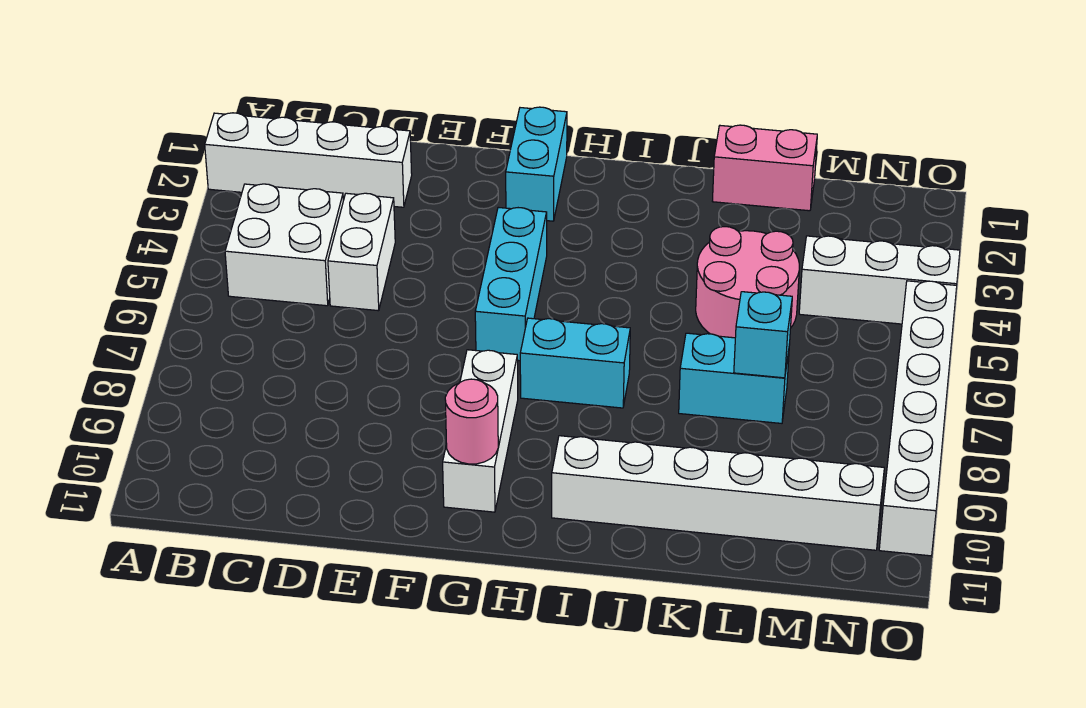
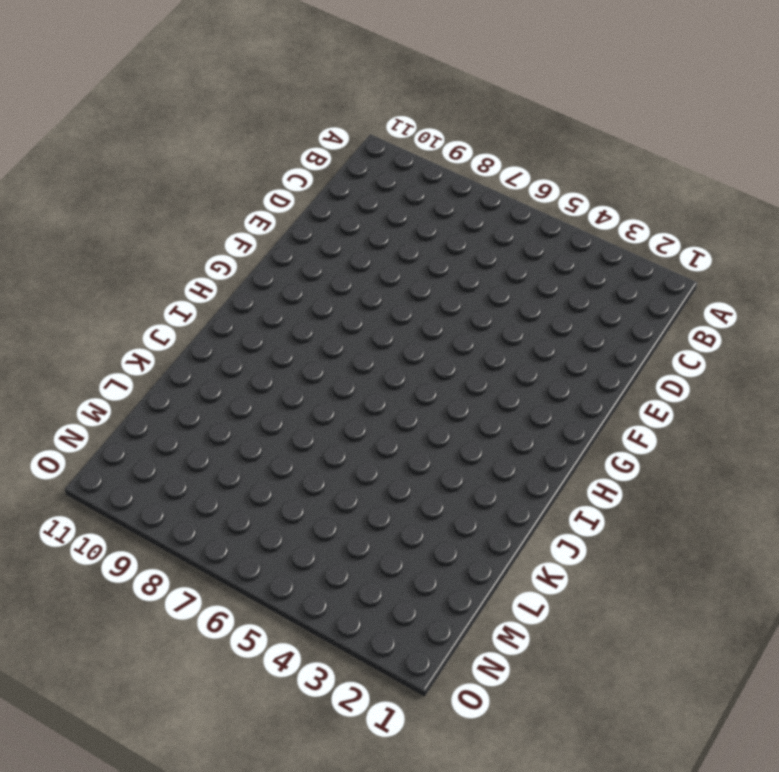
none -> white 1x4 brick [205,113,412,207]
none -> white 2x2 brick [225,184,343,306]
none -> white 1x2 brick [328,193,395,311]

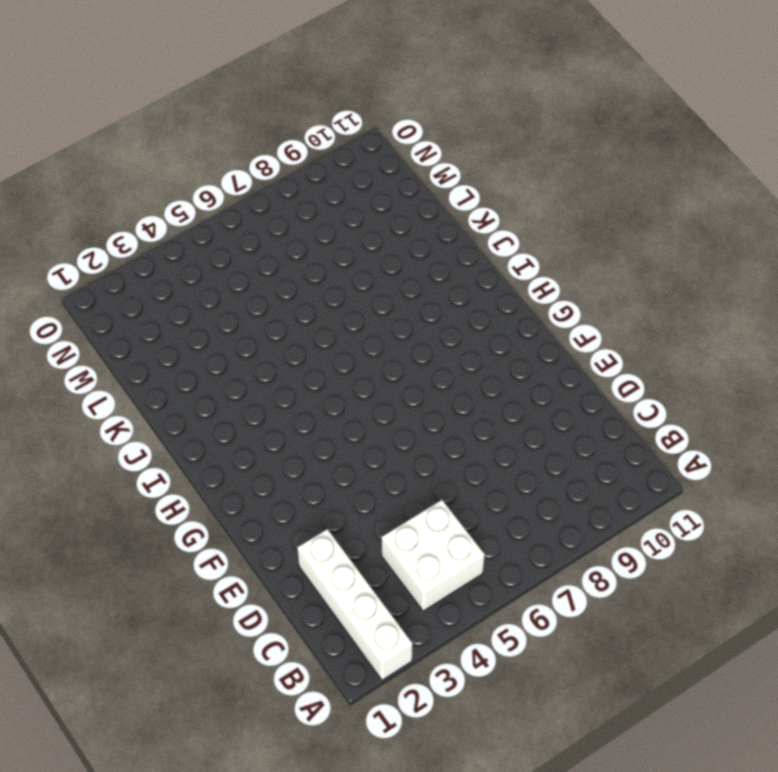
none -> white 1x2 brick [328,193,395,311]
none -> cyan 1x2 brick [506,107,567,221]
none -> cyan 1x3 brick [475,207,547,361]

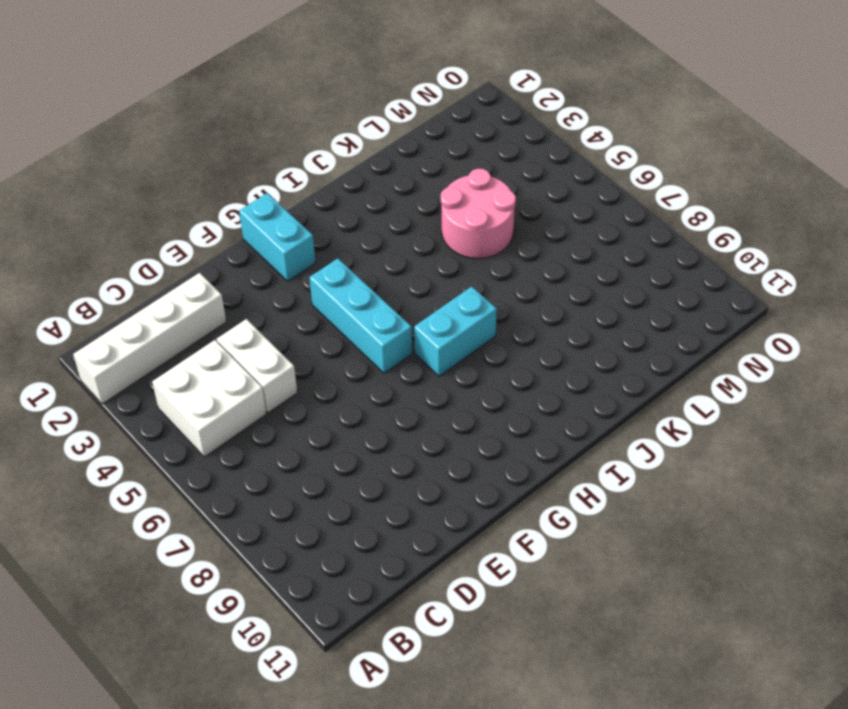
none -> white 1x3 brick [443,350,518,512]
none -> white 1x6 brick [552,436,884,550]
none -> pink 1x2 brick [713,125,817,211]

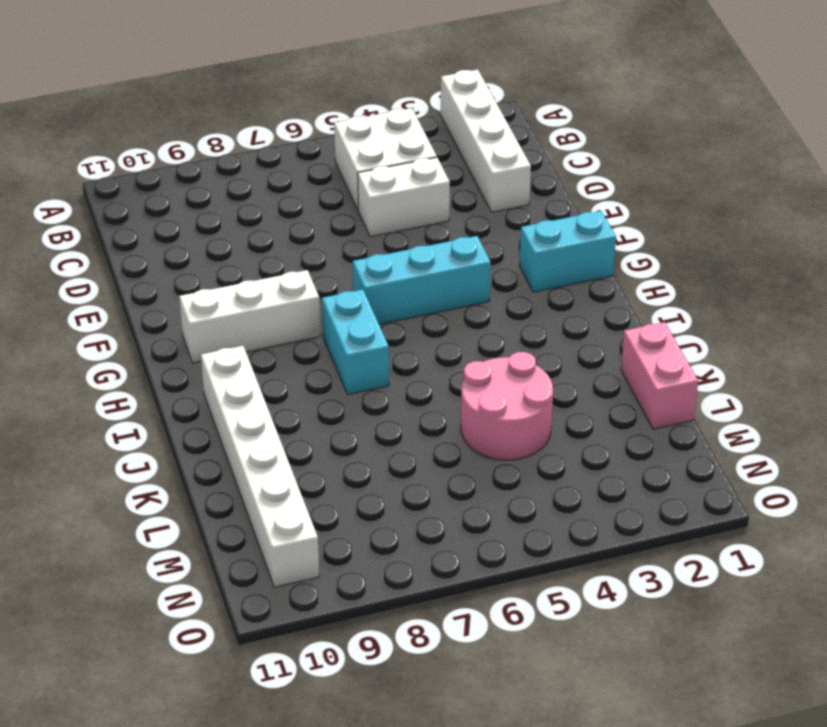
none -> cyan 1x2 brick [679,333,790,423]
none -> white 1x3 brick [799,236,960,324]
none -> white 1x6 brick [879,281,957,556]

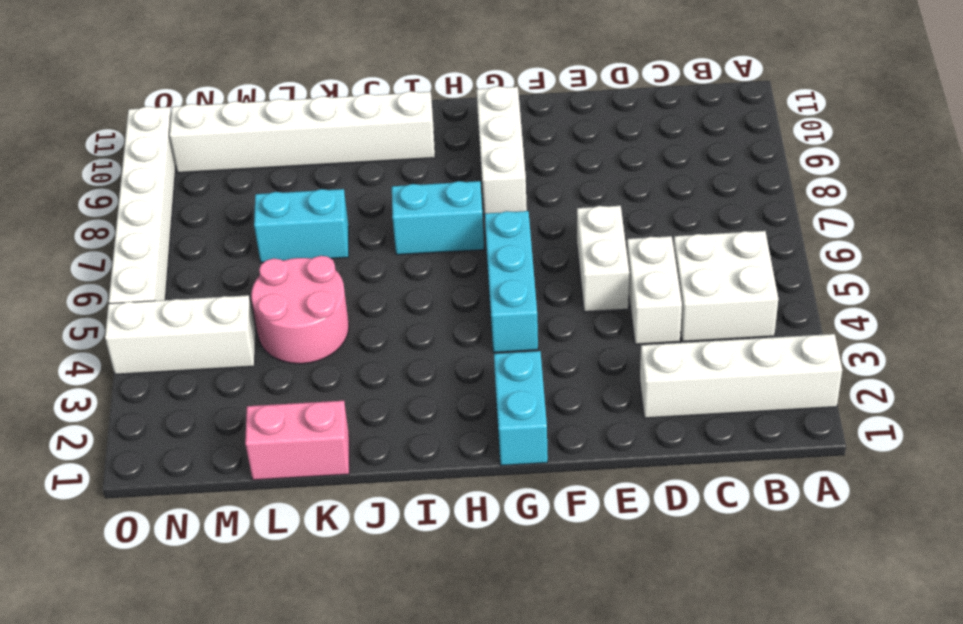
white 1x2 brick [577,206,629,312] -> none
none -> pink 1x1 round brick [445,379,498,464]
none -> cyan 1x1 brick [734,292,792,378]

